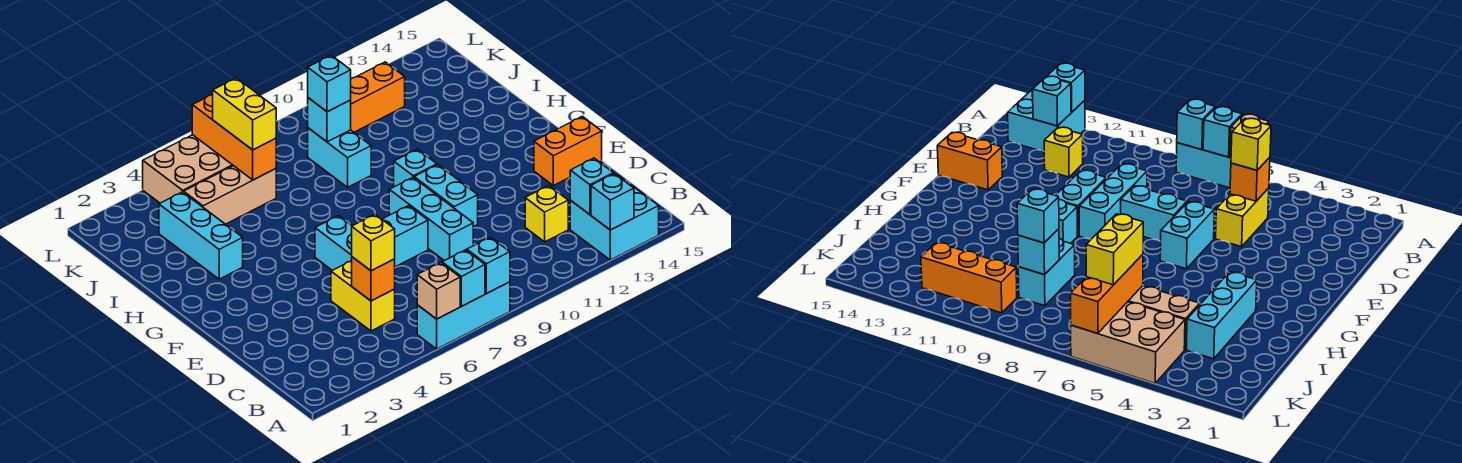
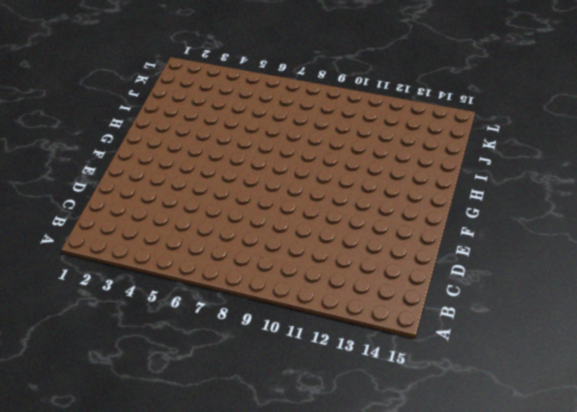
none -> cyan 1x3 brick [417,282,510,349]
none -> cyan 2x2 brick [570,176,659,260]
none -> yellow 1x2 brick [331,261,395,331]

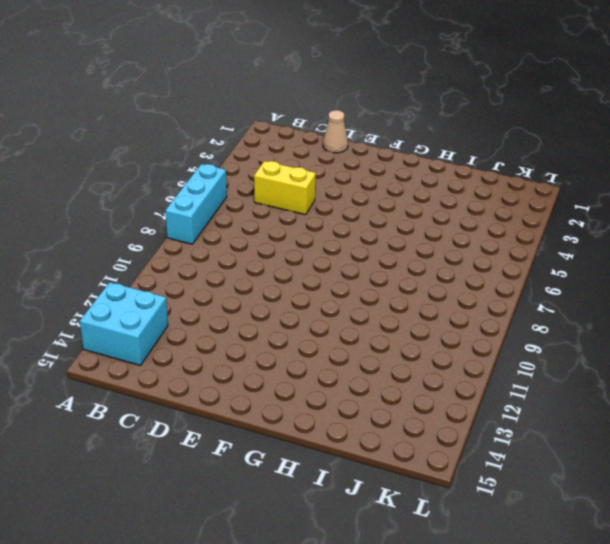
tan 1x1 cone [323,110,348,153] -> none
none -> yellow 1x1 brick [525,186,568,242]
none -> cyan 1x3 brick [389,178,473,261]
none -> cyan 1x2 brick [315,216,352,270]

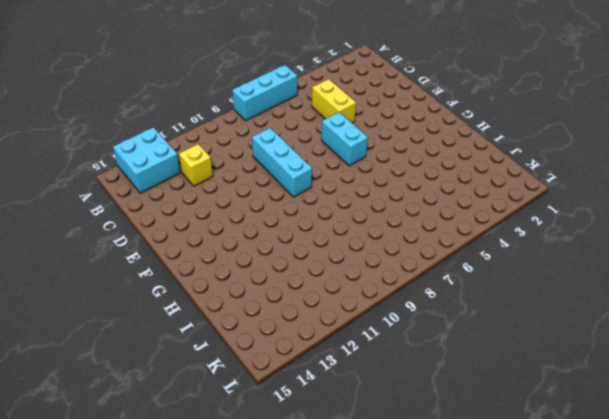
none -> cyan 1x2 brick [382,206,428,267]
none -> cyan 1x2 brick [414,165,478,227]
none -> orange 1x2 brick [534,116,602,186]

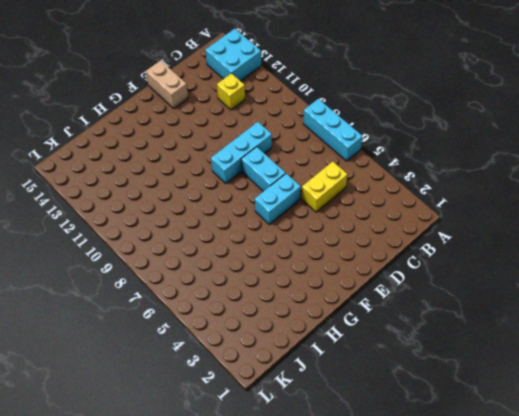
tan 1x2 brick [146,61,188,108] -> orange 1x2 brick [534,116,602,186]
none -> cyan 1x2 brick [414,165,478,227]
none -> cyan 1x1 brick [394,149,437,187]
none -> cyan 1x3 brick [159,192,243,279]

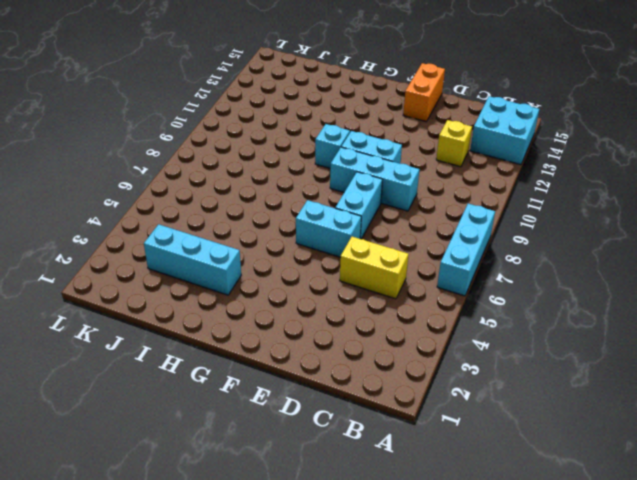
none -> cyan 1x2 brick [308,128,371,187]
none -> tan 1x3 brick [184,166,276,224]
none -> tan 2x3 brick [143,135,233,203]

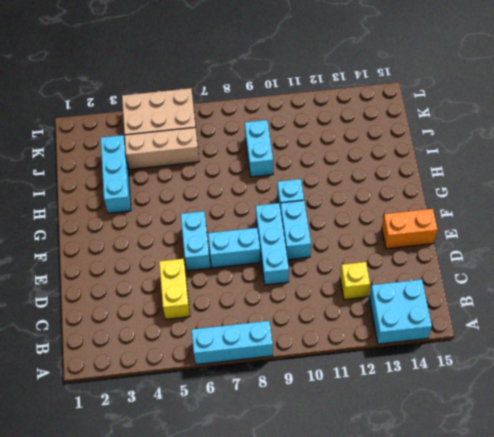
none -> orange 1x3 brick [351,62,405,132]
none -> tan 1x1 brick [417,263,460,319]
none -> cyan 1x1 brick [442,250,485,306]

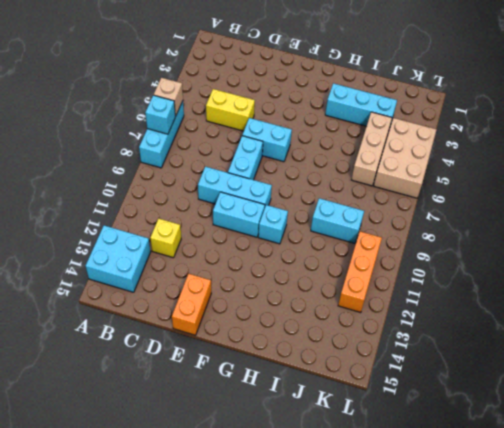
none -> cyan 1x1 brick [467,237,510,294]
none -> cyan 1x1 brick [591,174,634,230]
none -> cyan 1x1 brick [570,158,613,214]

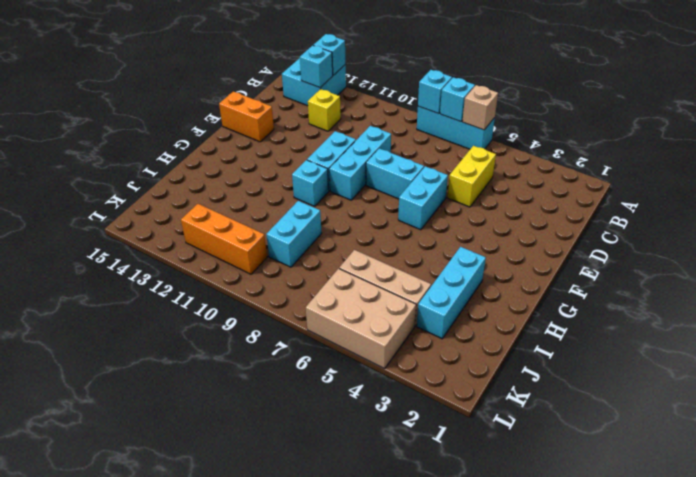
none -> orange 1x1 brick [352,257,395,301]
none -> orange 1x3 brick [192,95,276,180]
none -> cyan 1x1 brick [308,98,351,142]

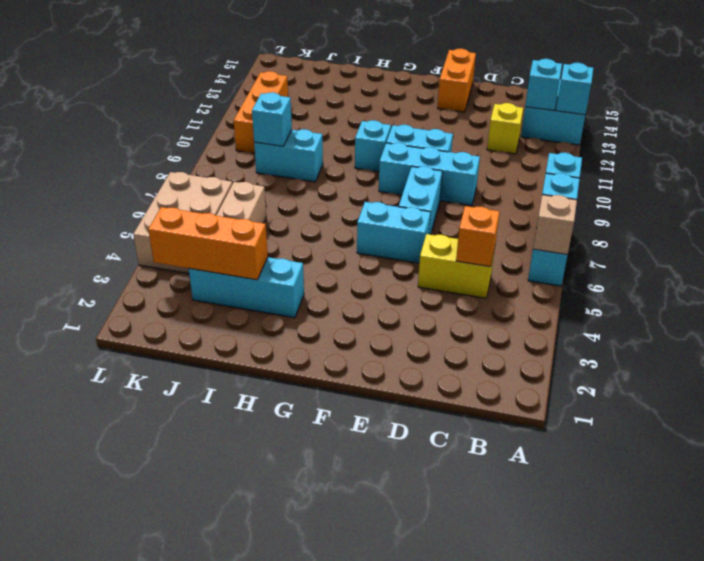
orange 1x3 brick [148,207,268,280] -> orange 1x3 brick moved to [192,95,276,180]
none -> yellow 1x1 brick [352,214,395,271]
none -> yellow 1x2 brick [212,78,276,150]
none -> cyan 1x1 brick [308,55,351,112]

